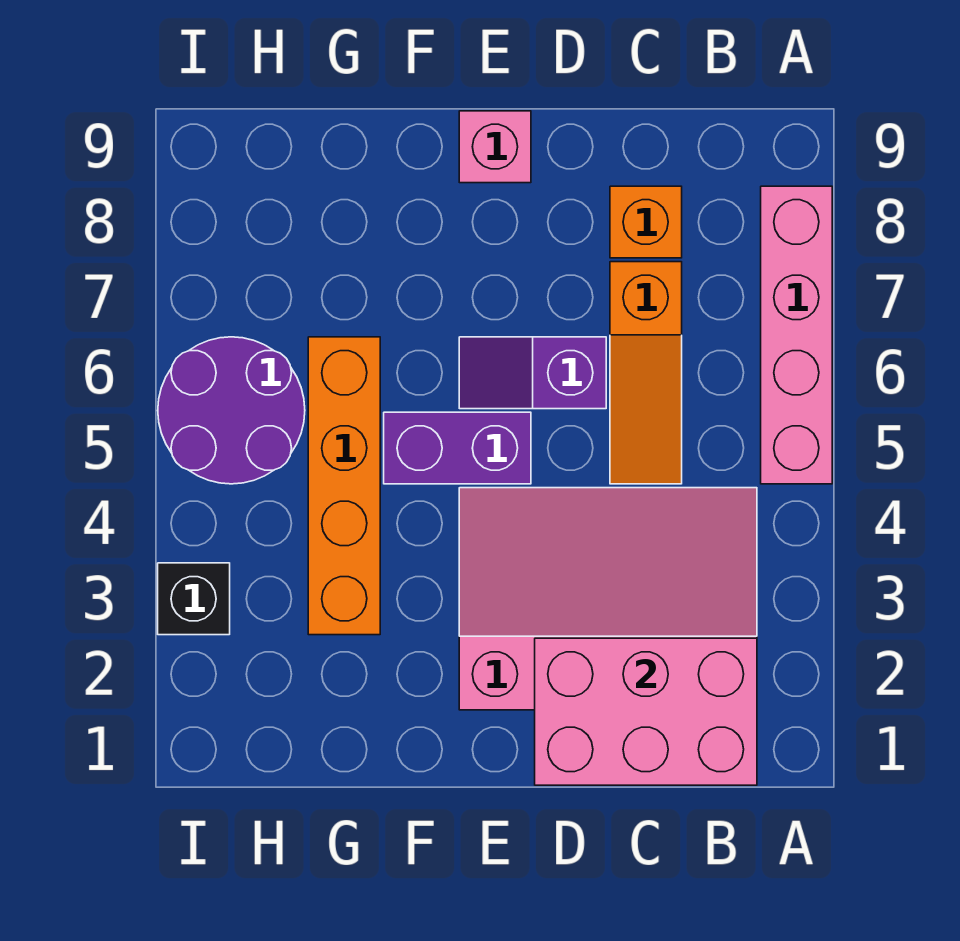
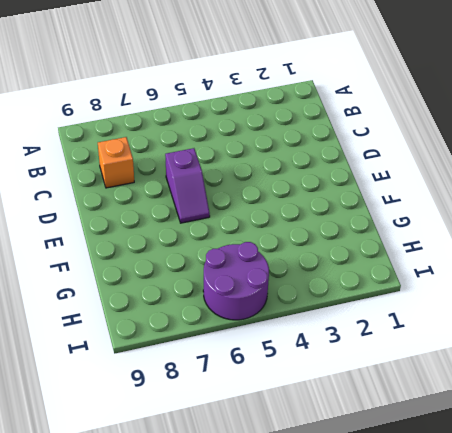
none -> pink 1x4 brick [761,186,832,484]
none -> pink 3x4 slope [459,488,757,710]

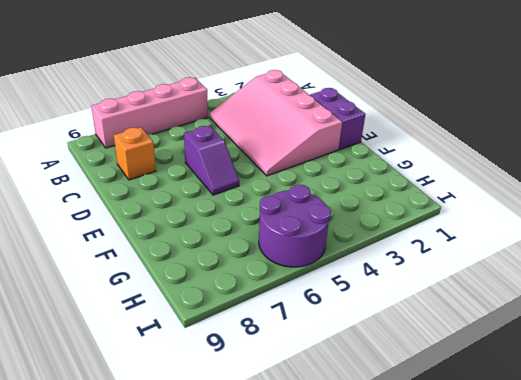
purple 1x2 brick [310,88,365,150] -> purple 1x2 brick moved to [384,412,531,484]
none -> orange 1x3 slope [610,262,682,484]
none -> pink 1x1 brick [459,111,531,183]

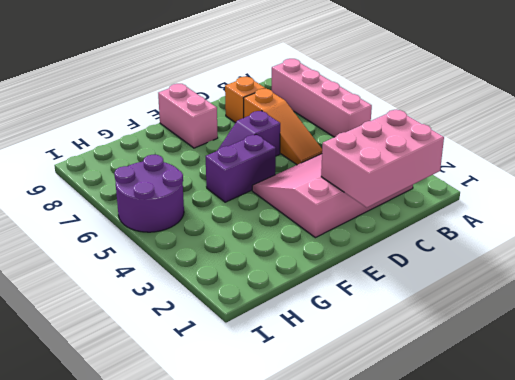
pink 1x2 brick [158,84,218,148] -> pink 1x1 brick [459,111,531,183]
none -> orange 1x4 brick [308,337,380,635]
none -> black 1x1 brick [158,563,230,635]

